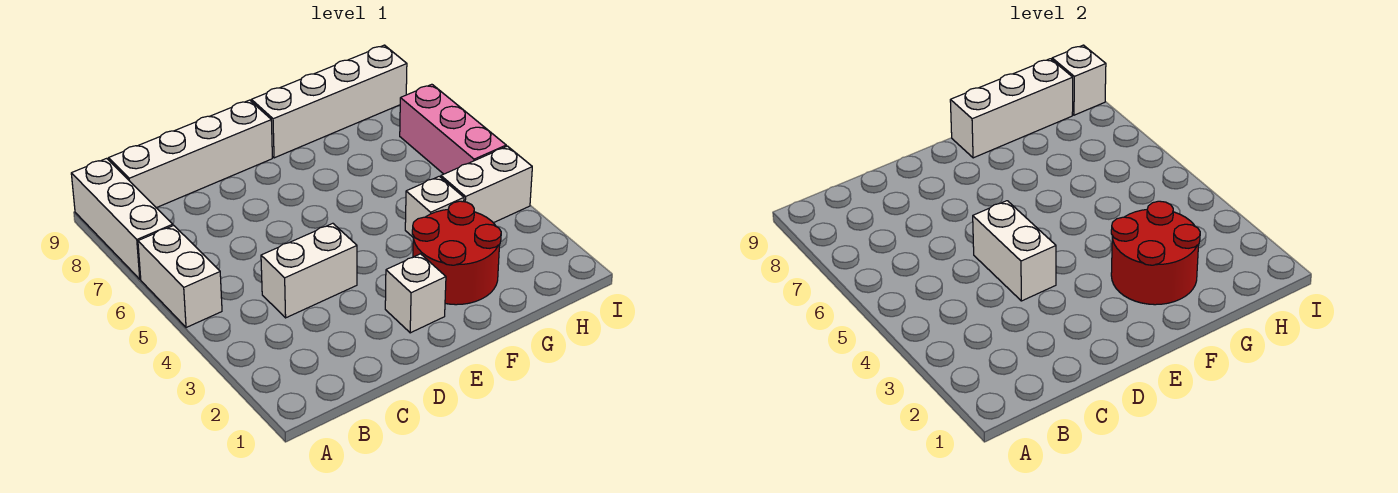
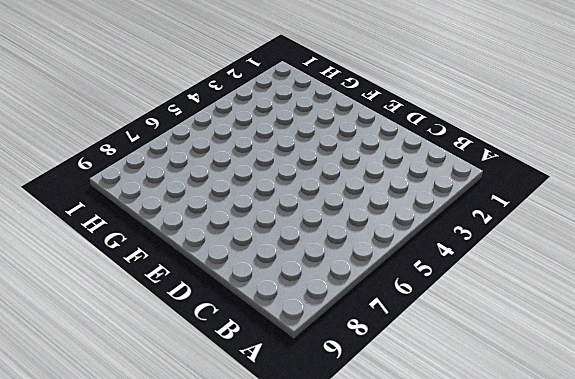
none -> white 1x2 brick [138,226,222,328]
none -> white 1x3 brick [71,159,173,279]
none -> white 1x4 brick [109,100,272,208]

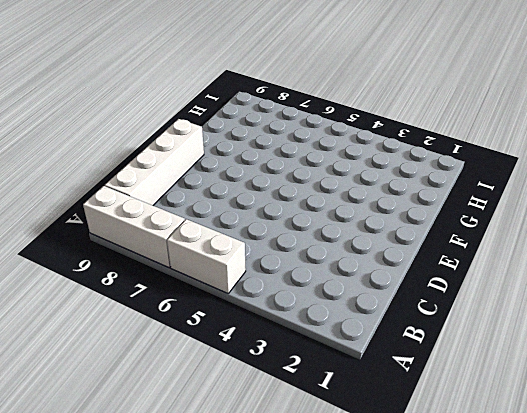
none -> white 1x2 brick [261,223,357,318]
none -> white 1x1 brick [385,254,446,333]
none -> red 2x2 round brick [412,201,501,305]

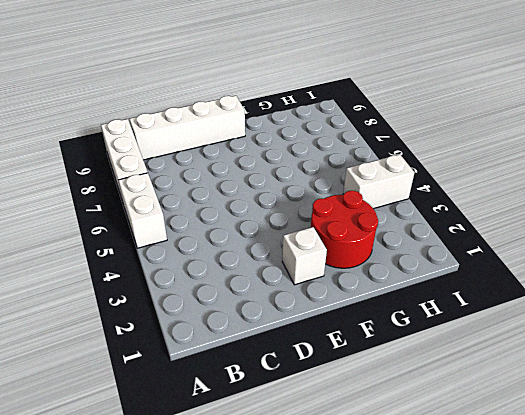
none -> white 1x2 brick [261,223,357,318]
none -> white 1x4 brick [251,45,407,158]
none -> white 1x1 brick [405,176,464,237]

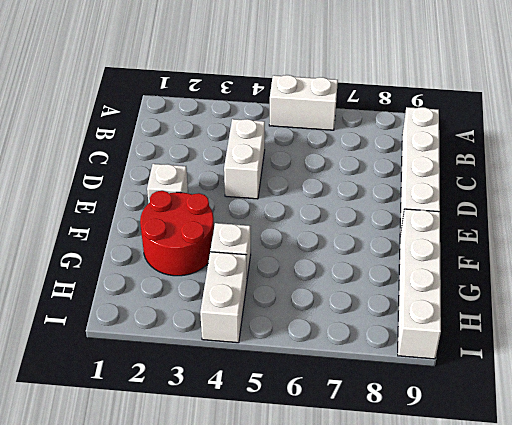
none -> white 1x3 brick [71,159,173,279]
none -> pink 1x3 brick [400,84,506,174]
none -> white 1x2 brick [973,201,1056,301]

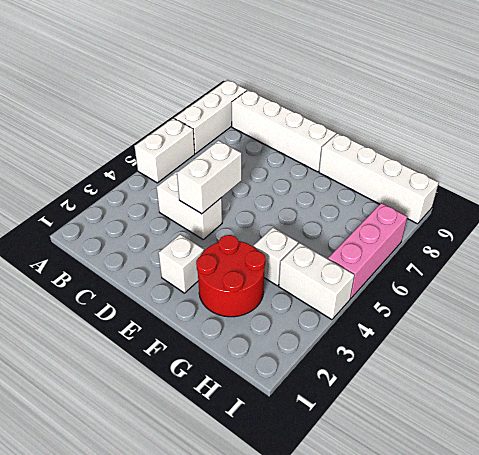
none -> red 2x2 round brick [1111,201,1200,305]
none -> white 1x3 brick [950,59,1073,158]
none -> white 1x1 brick [1052,45,1106,115]

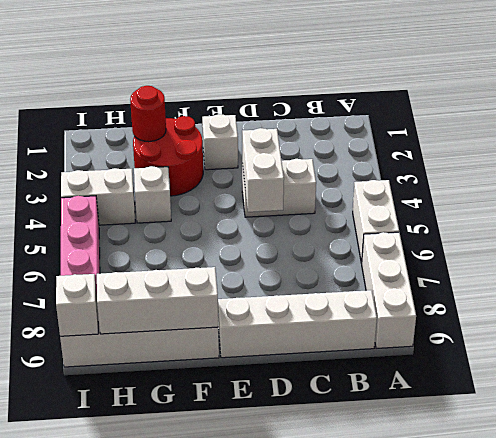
red 1x1 round brick [130,86,166,142] -> red 2x2 round brick [1111,201,1200,305]

